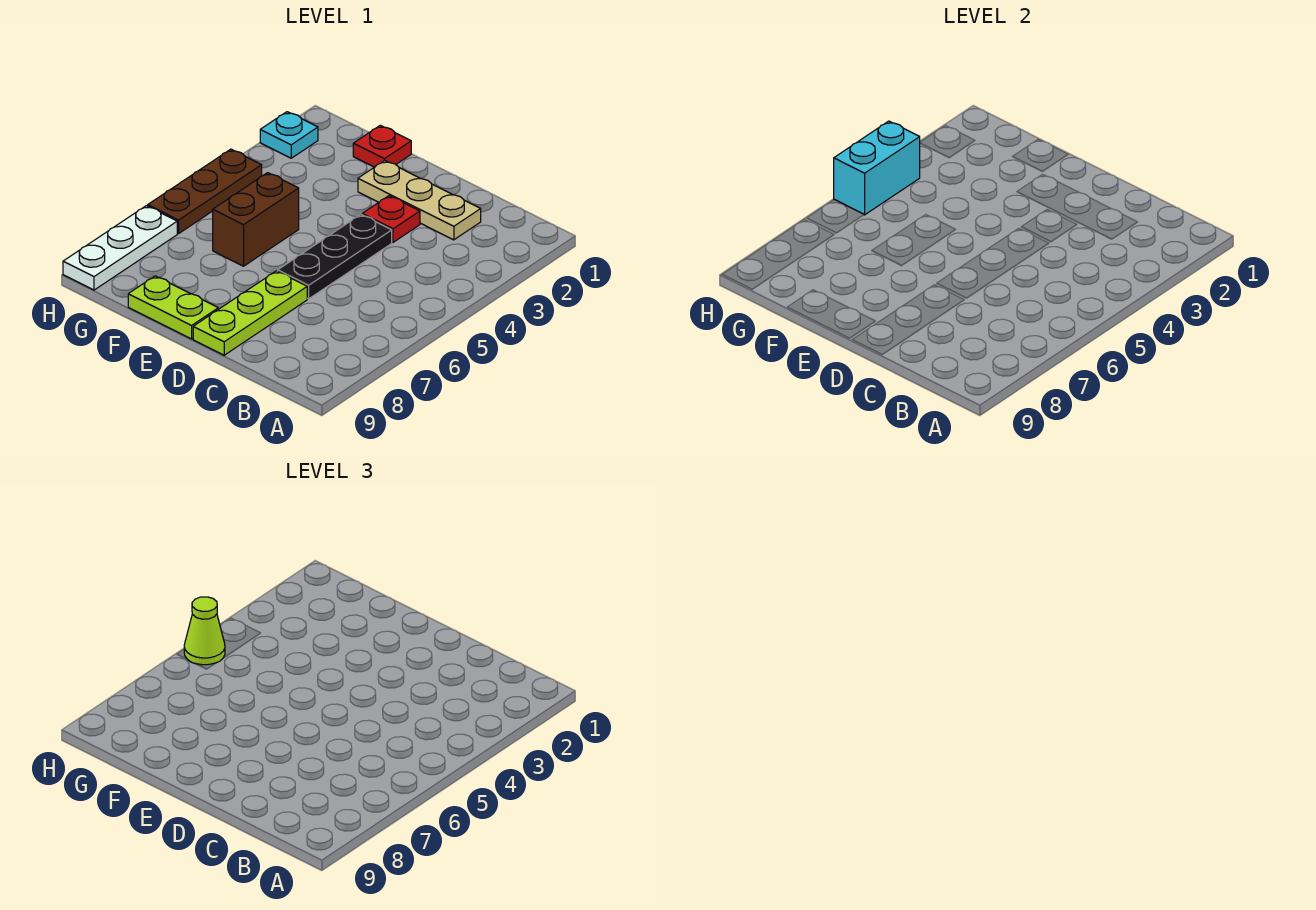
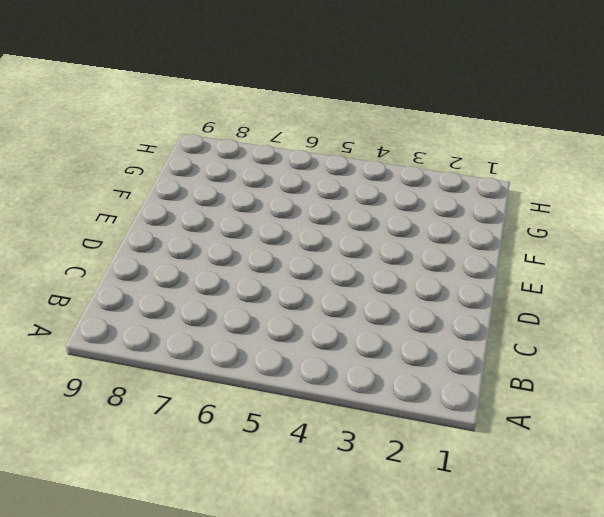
none -> tan 1x3 plate [358,160,481,240]
none -> red 1x1 plate [362,196,420,242]
none -> black 1x3 plate [278,215,392,299]

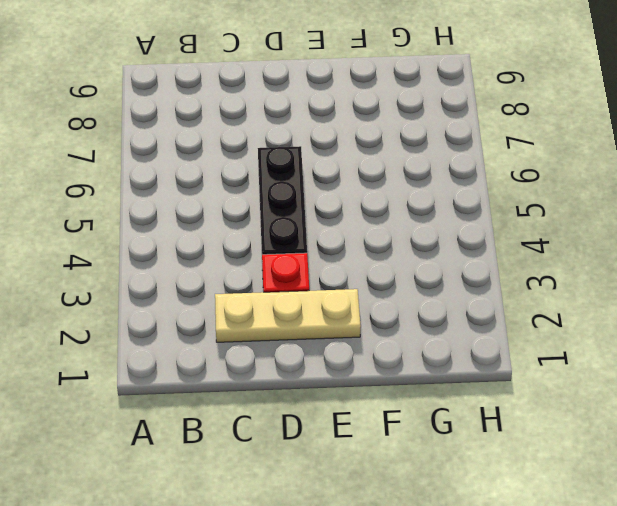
none -> lime 1x3 plate [193,271,307,355]
none -> lime 1x2 plate [128,276,218,339]
none -> red 1x1 plate [353,125,411,167]

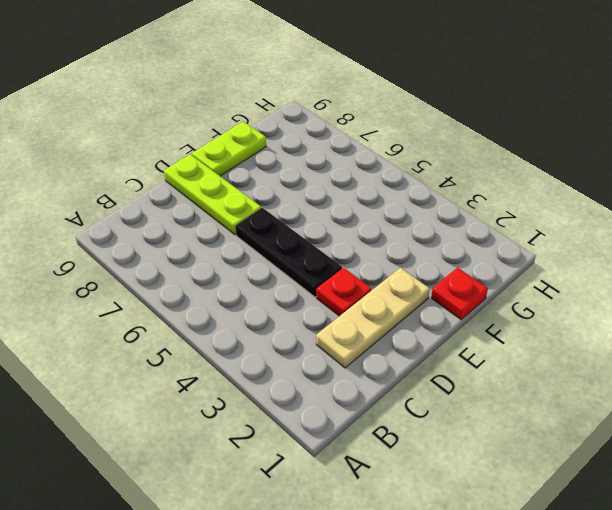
none -> brown 1x2 brick [213,173,299,266]
none -> cyan 1x1 plate [260,112,318,158]
none -> brown 1x3 plate [148,149,262,234]

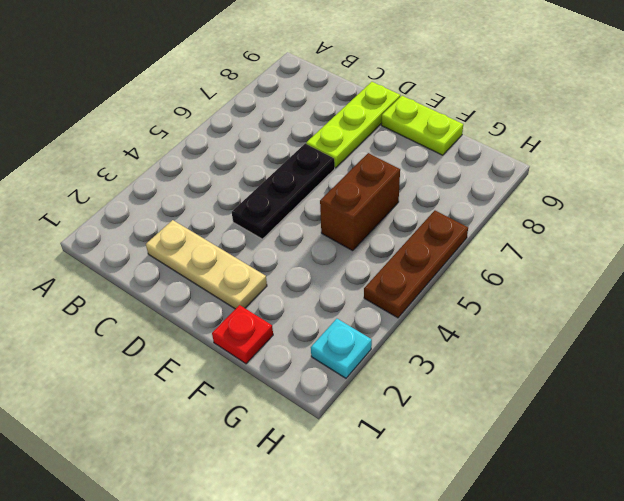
none -> red 1x1 plate [362,196,420,242]
none -> white 1x3 plate [63,206,177,290]
none -> cyan 1x2 brick [834,121,920,215]

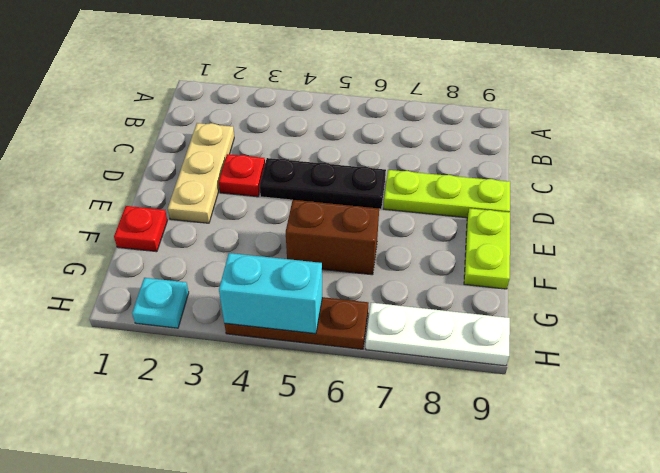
none -> lime 1x1 cone [184,597,225,665]

